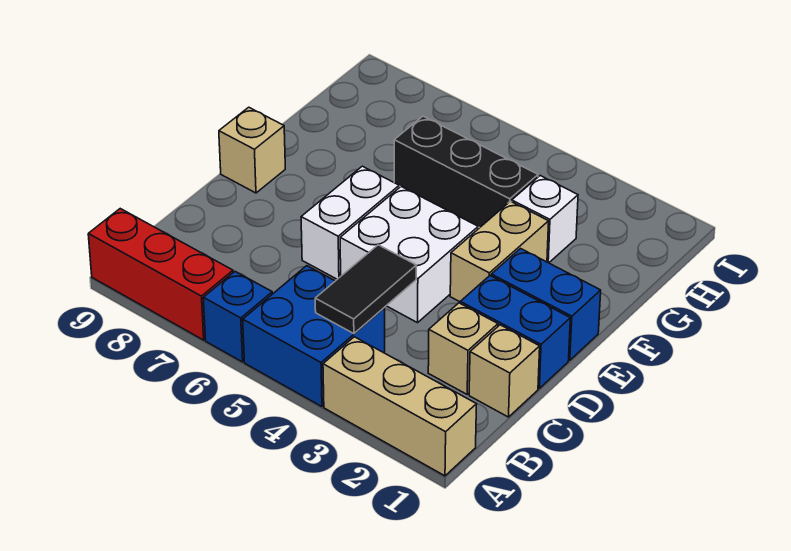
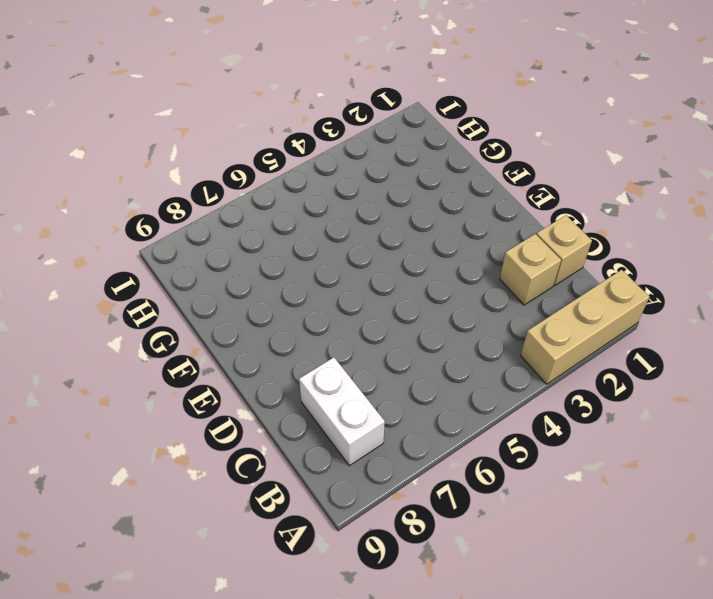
white 1x2 brick [299,357,385,466] -> white 1x2 brick moved to [301,166,399,279]
none -> blue 2x2 brick [243,266,385,407]
none -> blue 1x1 brick [203,272,272,362]
none -> red 1x3 brick [88,209,233,340]

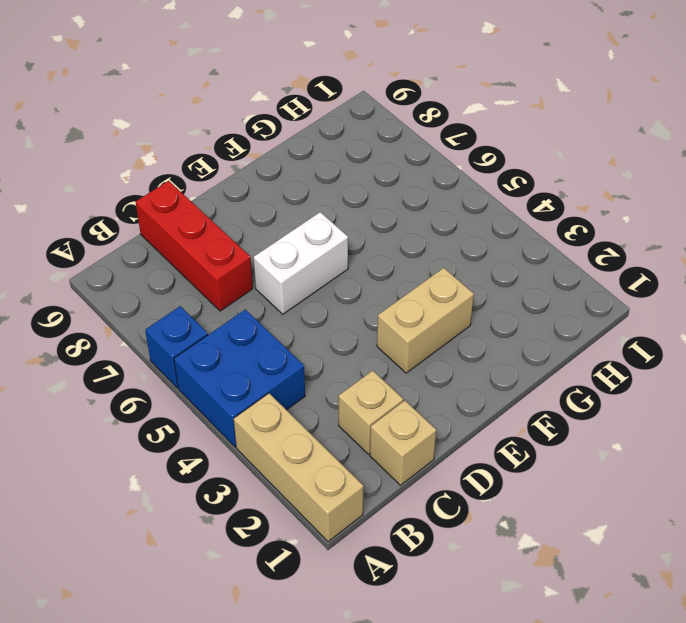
red 1x3 brick [136,181,253,311] -> red 1x3 brick moved to [88,209,233,340]
none -> blue 1x2 brick [460,276,570,388]
none -> white 2x2 brick [340,187,478,323]
none -> blue 1x2 brick [491,249,601,360]

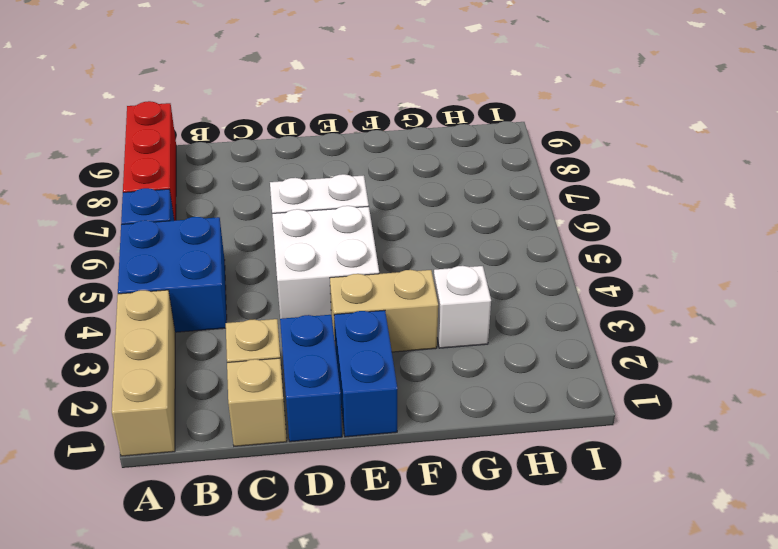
none -> tan 1x1 brick [219,107,285,193]
none -> black 1x3 brick [394,116,538,228]
none -> black 1x2 tile [315,245,416,334]

